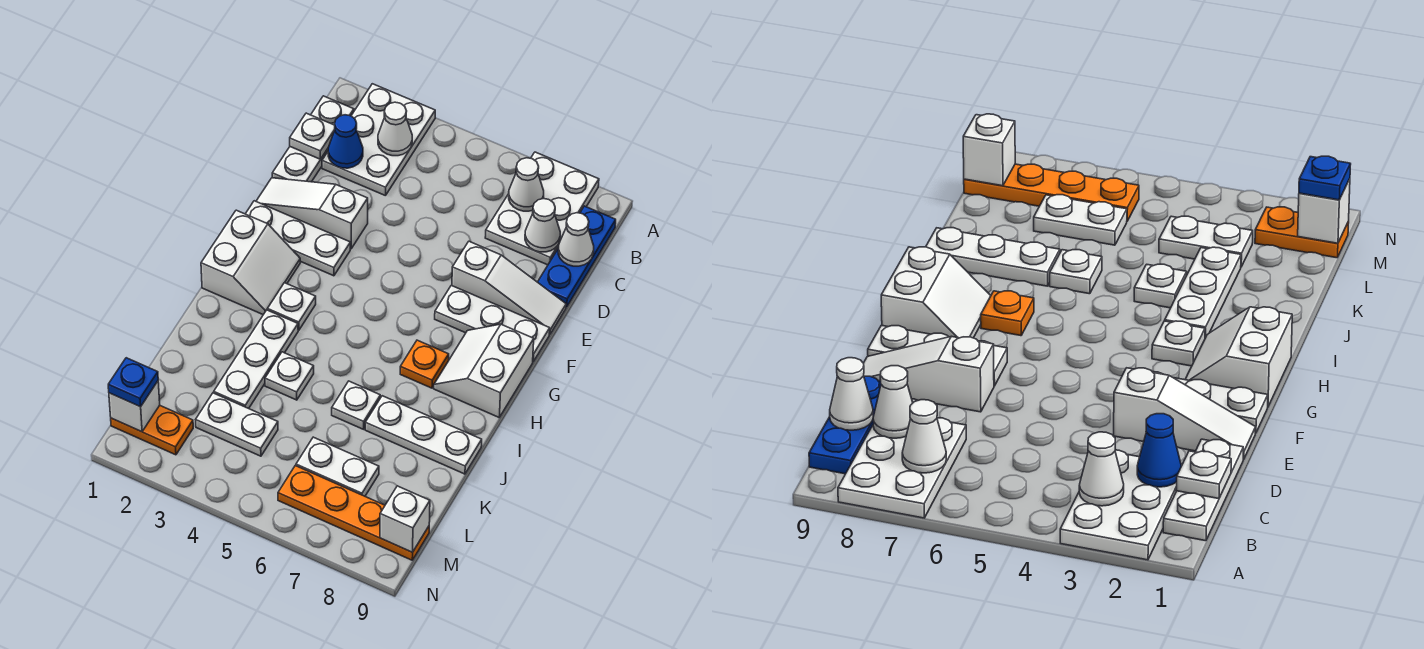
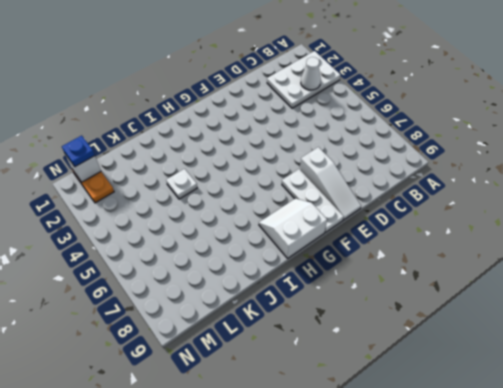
none -> white 2x3 plate [485,152,599,265]
none -> white 1x3 plate [272,96,354,182]
none -> blue 1x3 plate [538,206,616,307]

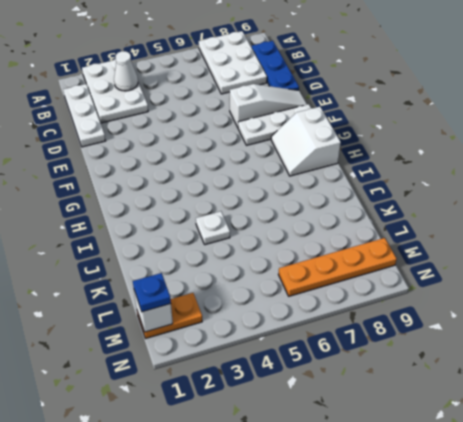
none -> white 1x3 slope [256,178,368,249]
none -> white 1x3 plate [246,201,350,276]
none -> white 2x2 slope [201,210,300,315]

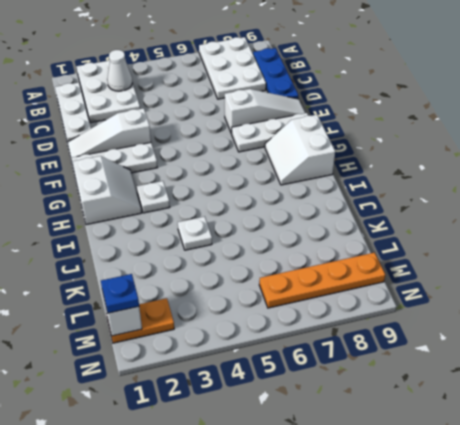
none -> orange 1x1 plate [400,340,449,388]
none -> white 1x3 plate [214,310,298,409]
none -> white 1x1 plate [332,381,380,429]

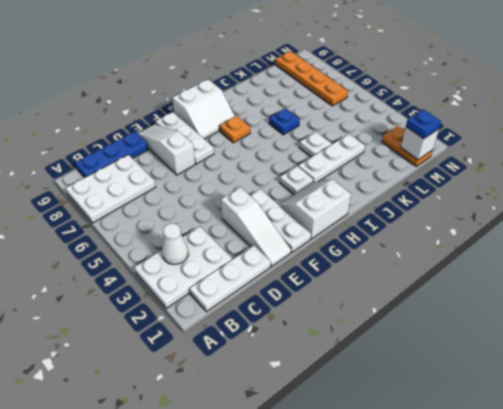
blue 1x1 plate [269,108,300,135] -> white 1x1 plate [332,381,380,429]
none -> white 1x3 plate [365,396,482,474]
none -> white 1x2 plate [196,393,278,456]
none -> white 1x2 plate [296,437,379,496]

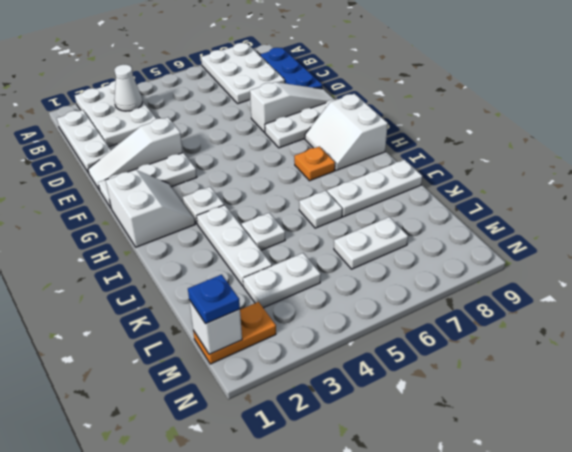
none -> orange 1x4 plate [278,466,429,560]
none -> white 1x1 cone [509,158,544,211]
none -> white 1x1 plate [290,113,335,159]

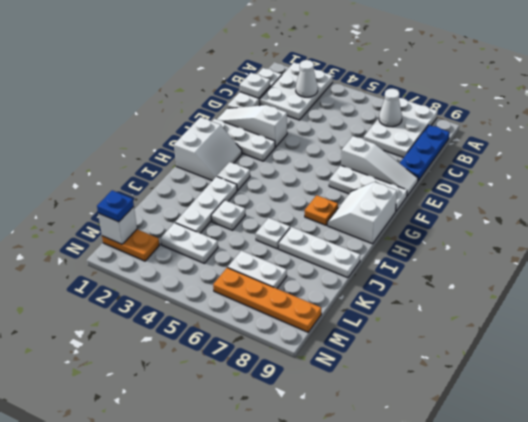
none -> blue 1x1 cone [328,115,363,168]
none -> white 1x1 cone [525,199,560,252]
none -> white 1x1 cone [558,213,594,266]

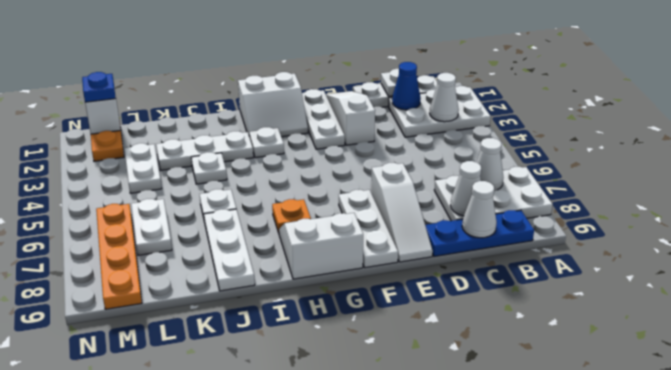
none -> white 1x1 brick [380,486,430,552]

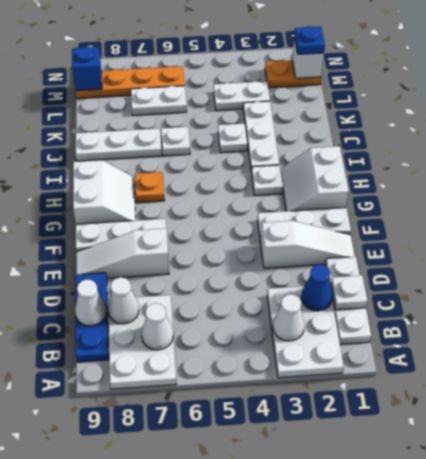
blue 1x1 brick [72,47,102,91] -> white 1x1 brick [380,486,430,552]

